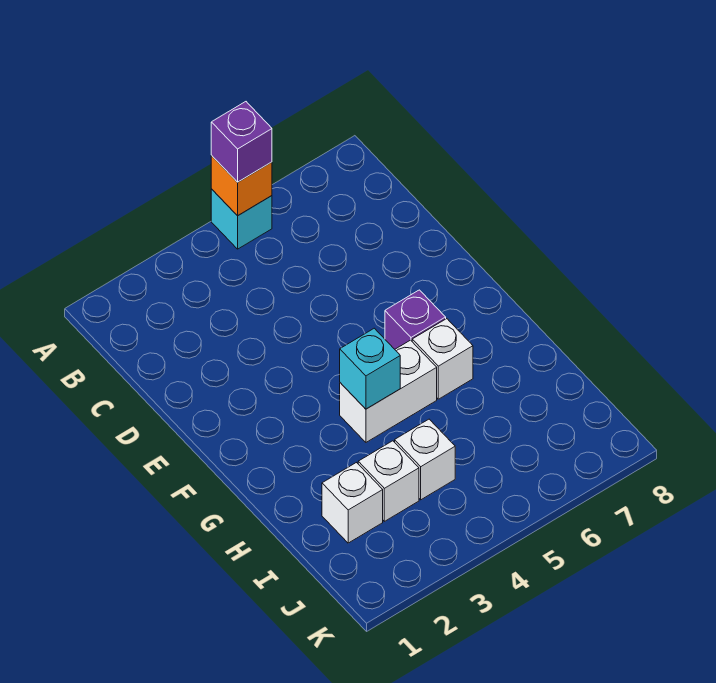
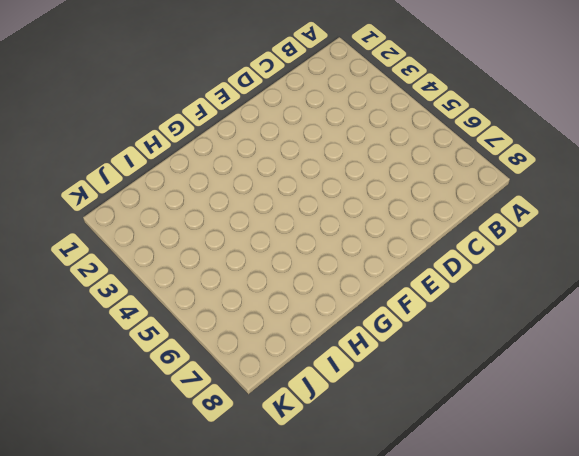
none -> cyan 1x1 brick [211,189,272,249]
none -> purple 1x1 brick [385,290,446,349]

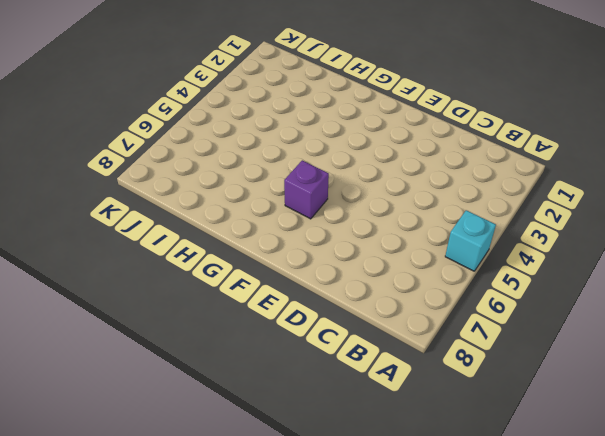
none -> white 1x2 brick [340,340,437,442]
none -> white 1x1 brick [412,319,473,399]

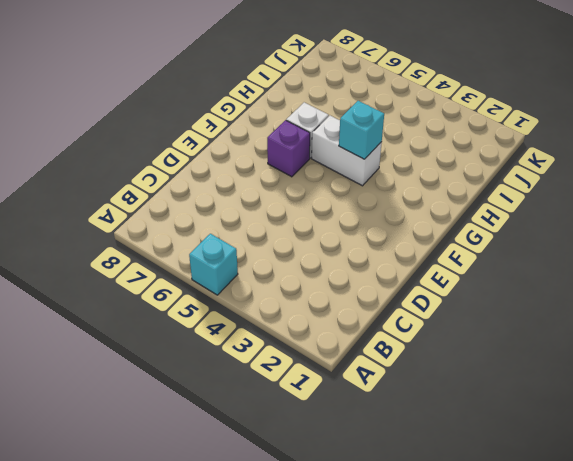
none -> white 1x1 brick [322,463,383,543]
none -> white 1x1 brick [358,441,419,521]

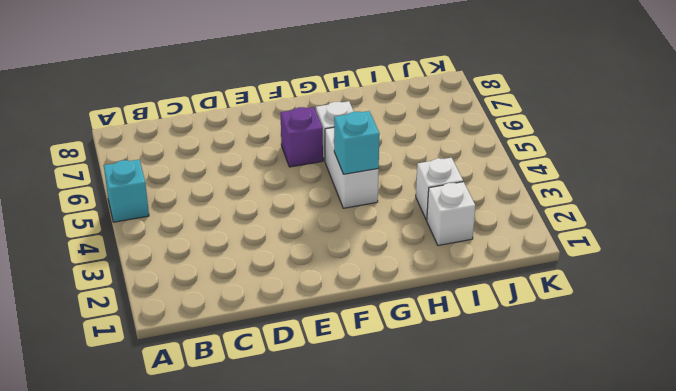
none -> white 1x1 brick [395,419,455,500]
none -> orange 1x1 brick [211,156,272,216]

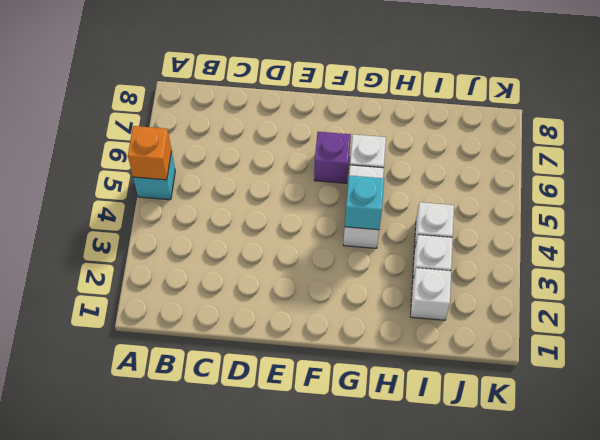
none -> purple 1x1 brick [211,102,272,182]

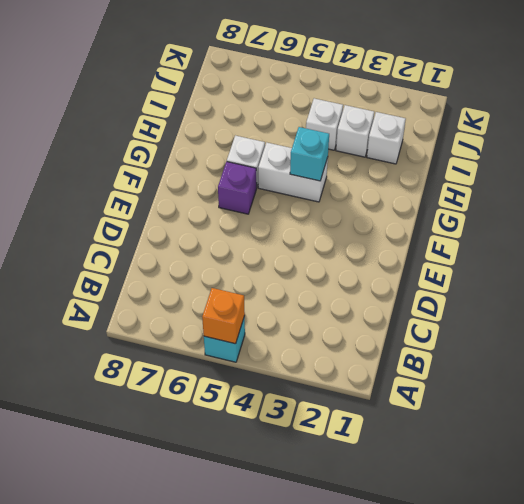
none -> purple 1x1 brick [211,102,272,182]

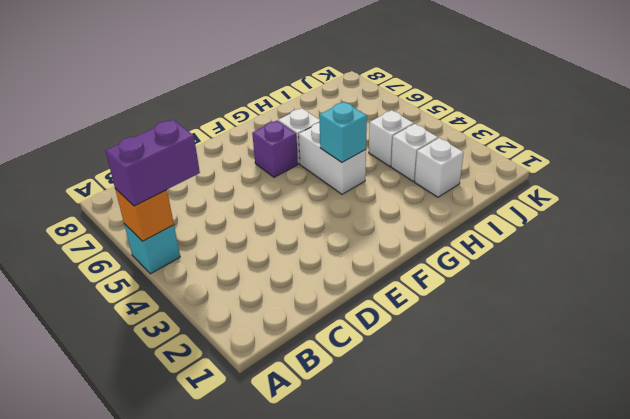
purple 1x2 brick [106,120,200,206] -> purple 1x1 brick [211,102,272,182]

